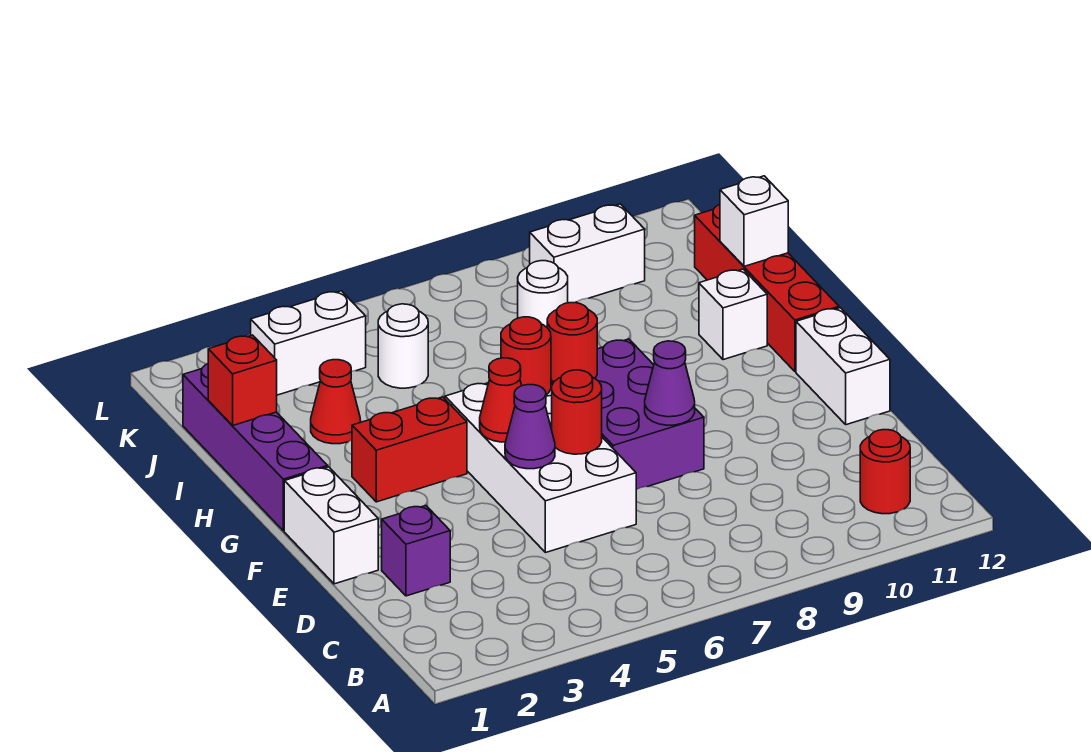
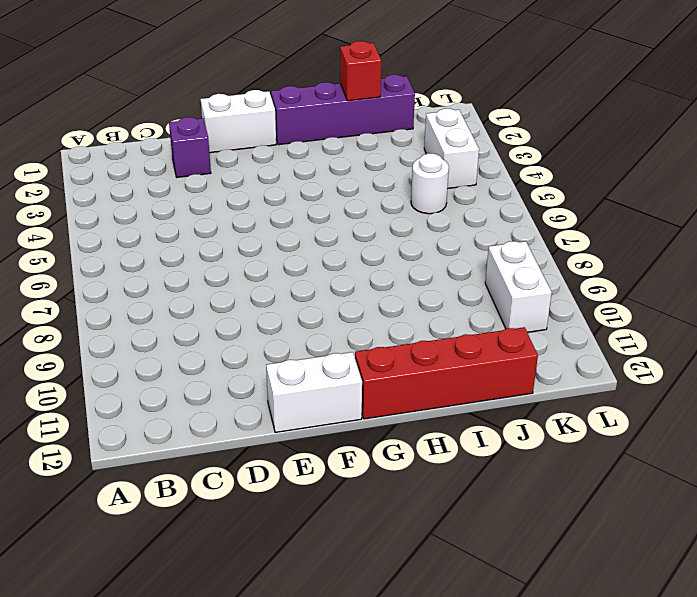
none -> red 1x1 round brick [860,430,910,514]
none -> white 2x4 brick [445,383,636,553]
none -> purple 2x3 brick [551,339,704,490]

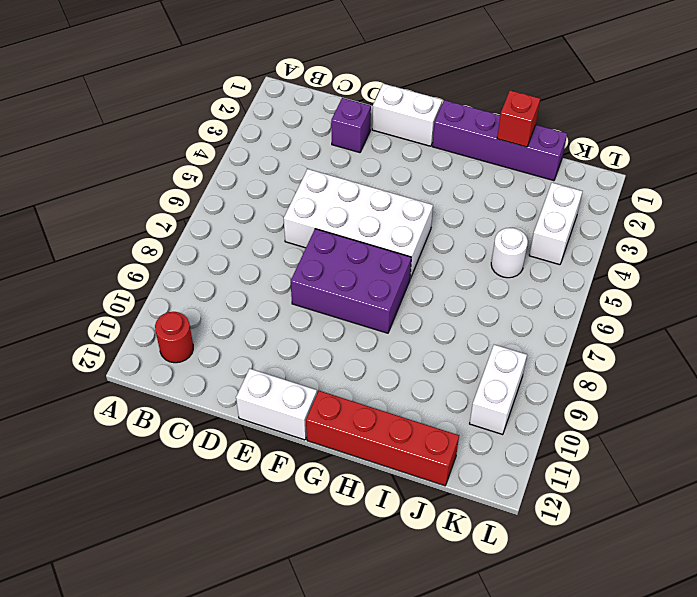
none -> red 1x2 brick [352,397,467,502]
none -> white 1x1 brick [699,269,767,360]
none -> red 1x1 cone [311,360,361,444]

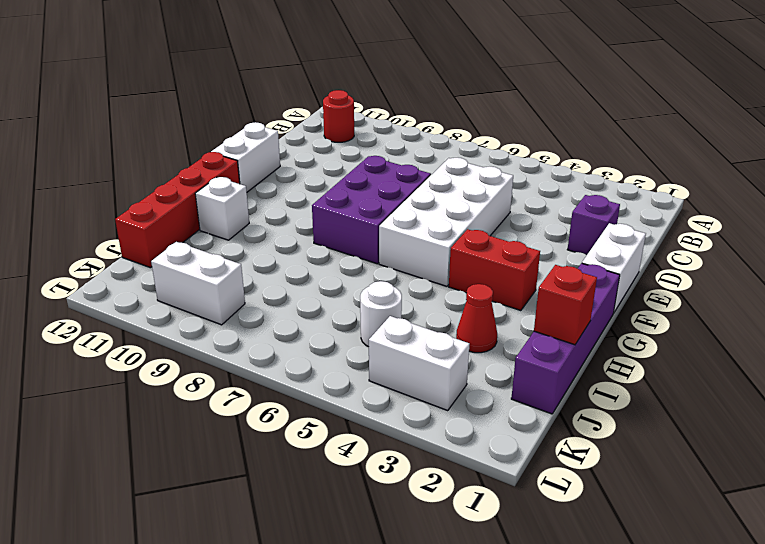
none -> white 1x1 round brick [518,261,568,327]
none -> purple 1x1 cone [505,385,555,469]
none -> red 1x1 round brick [552,370,602,454]

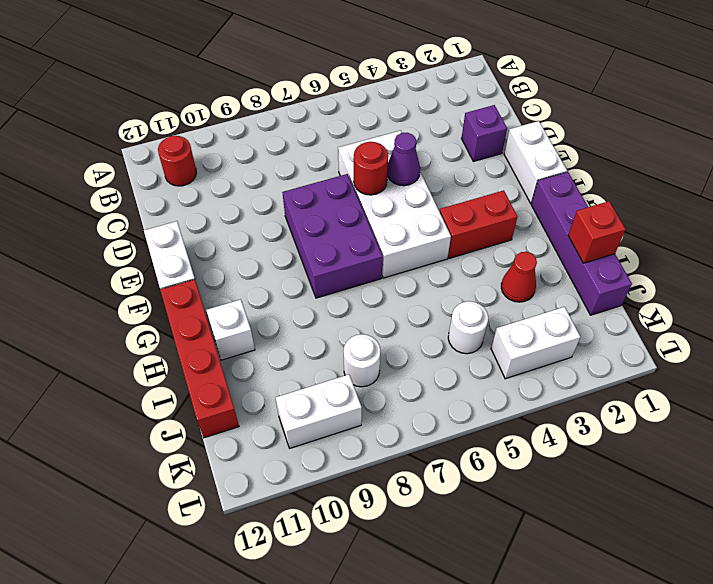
none -> purple 1x1 cone [645,341,695,425]
none -> red 1x1 cone [480,358,522,442]
none -> red 1x1 round brick [501,317,551,395]

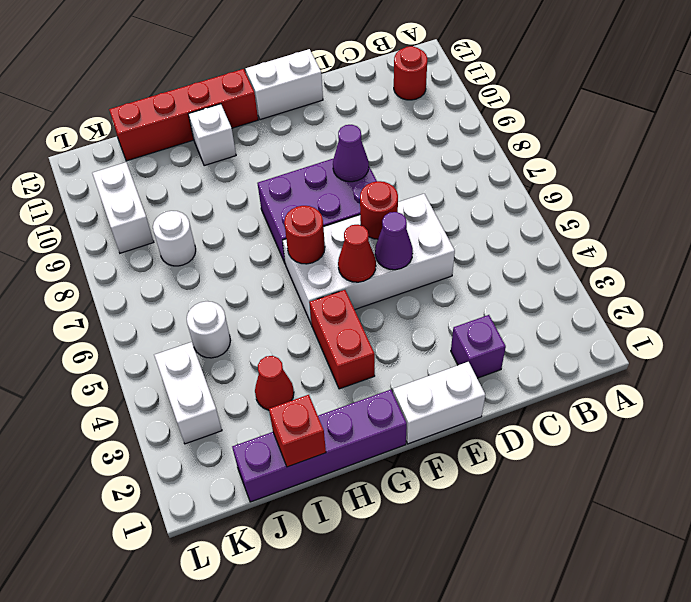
none -> red 1x1 round brick [547,303,597,382]
none -> white 1x1 brick [720,176,788,266]

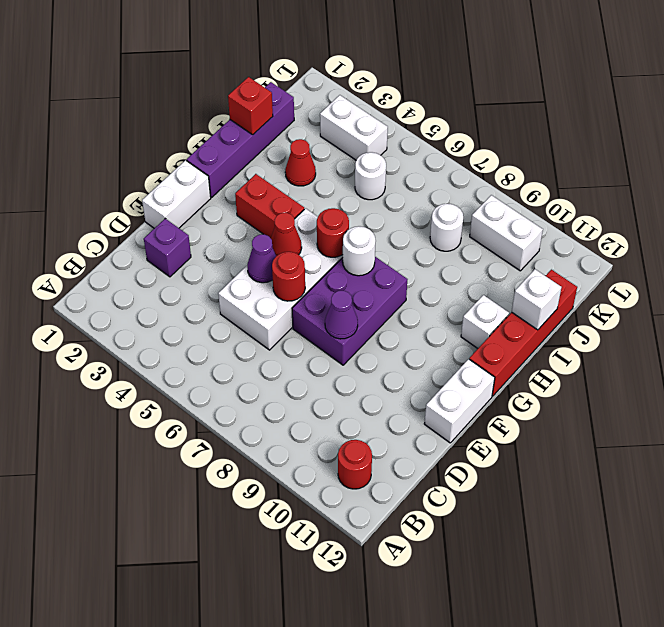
white 1x1 round brick [343,226,376,276] -> red 1x1 round brick [547,303,597,382]

